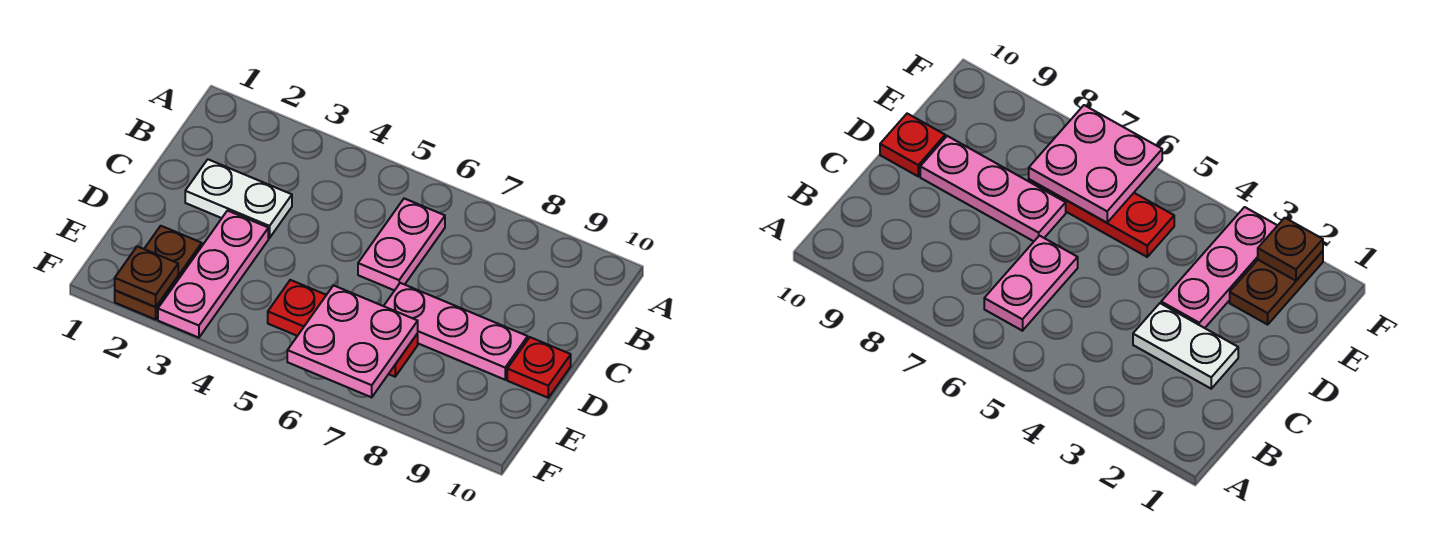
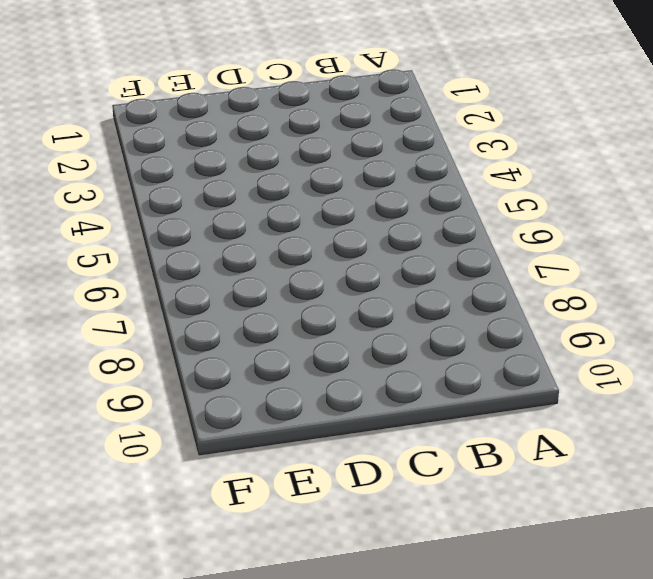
none -> pink 1x2 plate [358,198,445,291]
none -> white 1x2 plate [185,159,292,238]

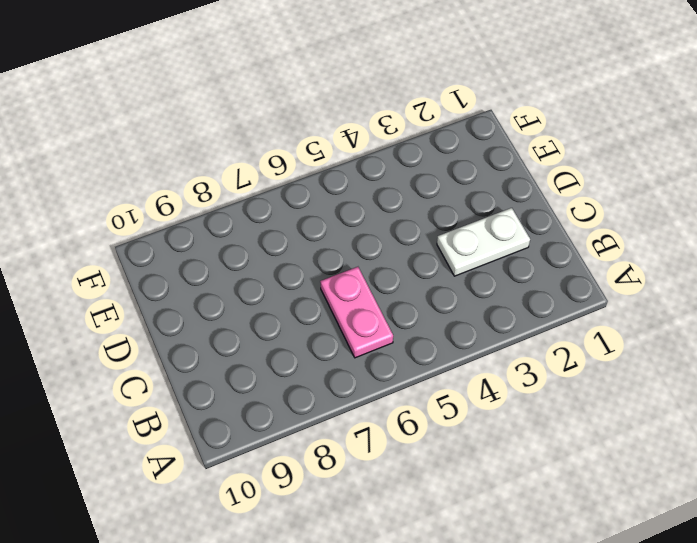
none -> pink 1x3 plate [158,211,268,338]
none -> pink 1x3 plate [384,283,528,380]

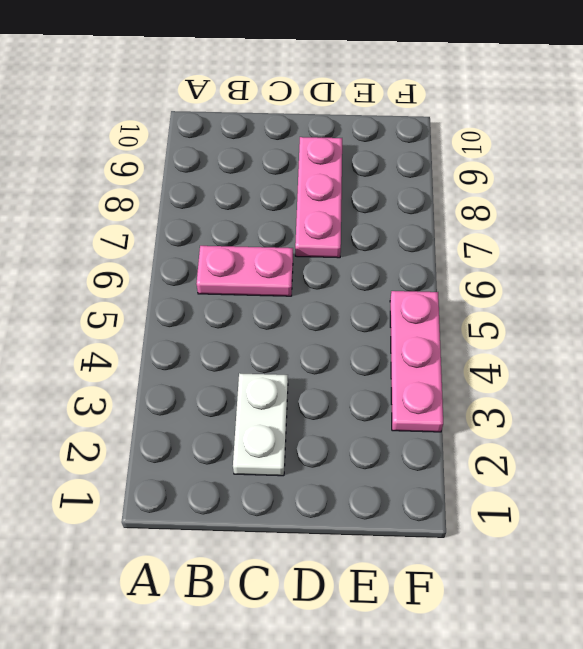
pink 1x3 plate [390,291,443,432] -> pink 1x3 plate turned to [158,211,268,338]
none -> red 1x1 plate [507,337,571,398]
none -> brown 1x2 plate [115,226,202,319]

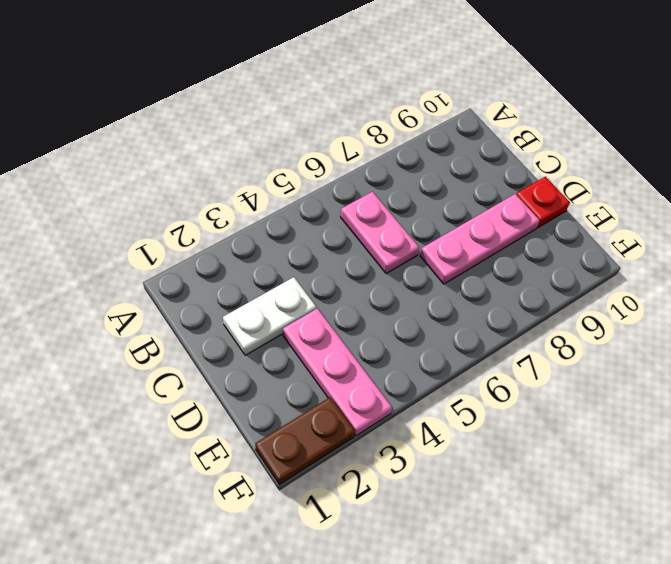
brown 1x2 plate [255,397,355,485] -> brown 1x2 plate turned to [115,226,202,319]
none -> red 1x3 plate [268,280,418,377]
none -> pink 2x2 plate [287,285,418,397]

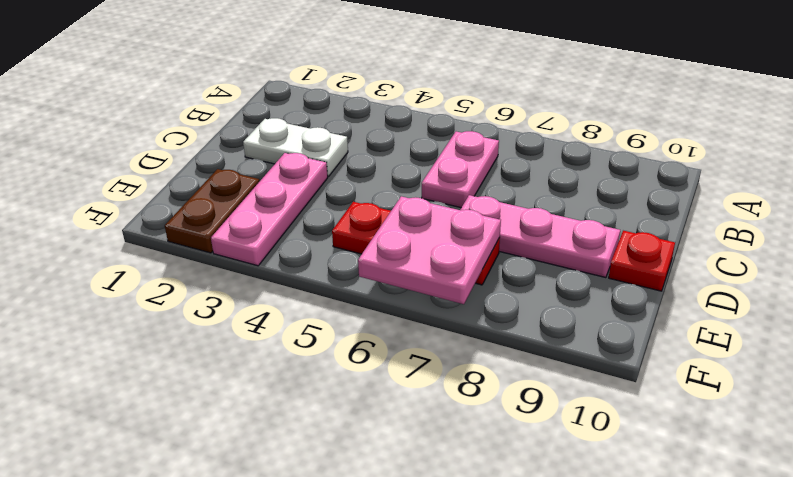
none -> brown 1x1 plate [115,246,178,307]

